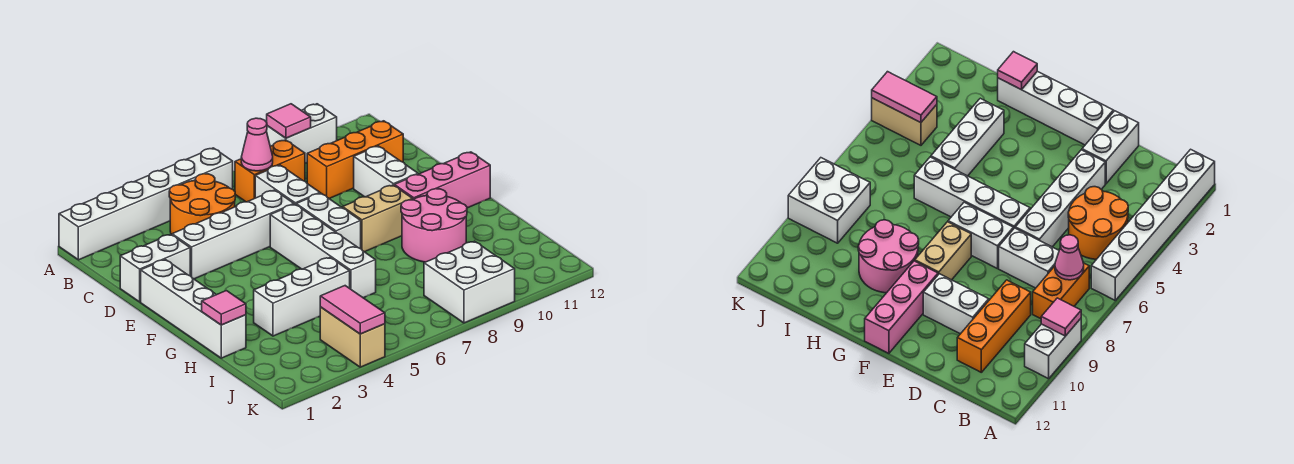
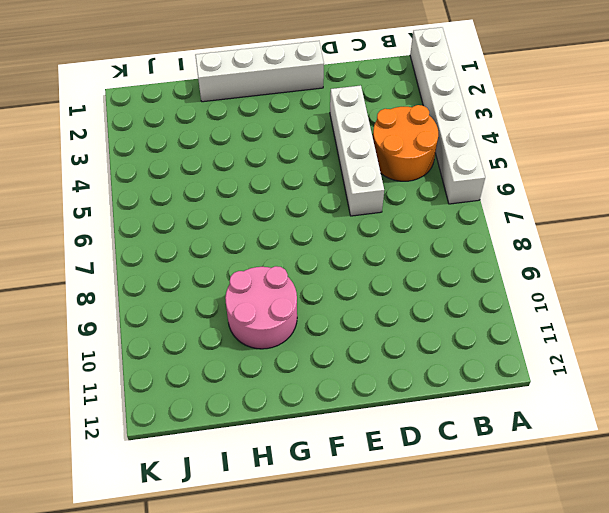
none -> white 1x2 brick [266,104,337,163]
none -> orange 1x2 brick [235,140,305,202]
none -> white 1x2 brick [255,165,320,204]

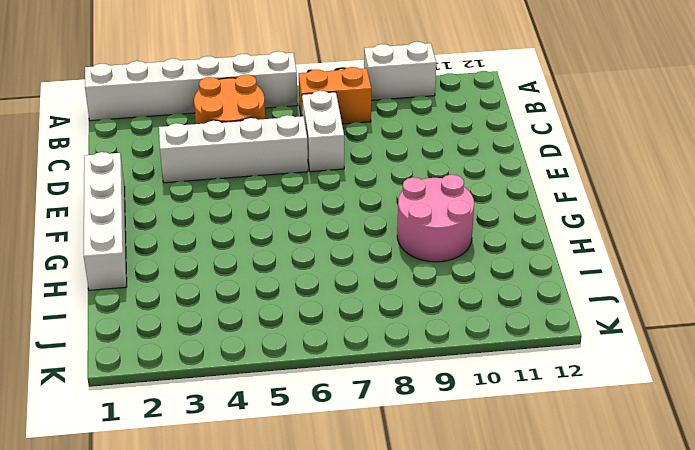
none -> orange 1x3 brick [307,121,403,198]
none -> white 1x2 brick [120,234,190,302]
none -> white 1x2 brick [354,146,418,197]

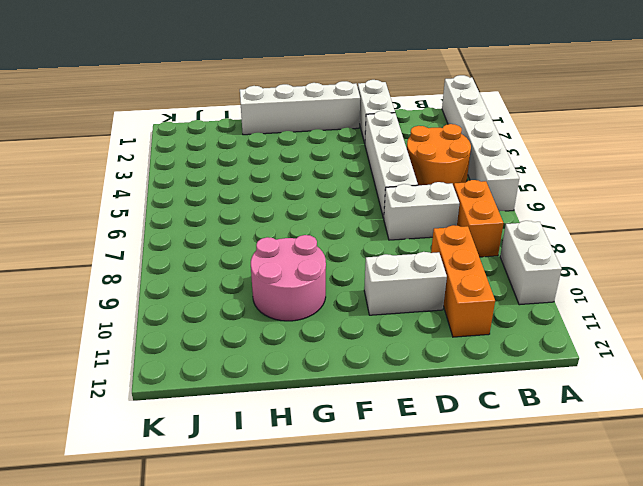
none -> white 1x4 brick [270,204,376,298]
none -> white 1x2 brick [296,193,361,249]
none -> tan 1x2 brick [343,185,413,252]

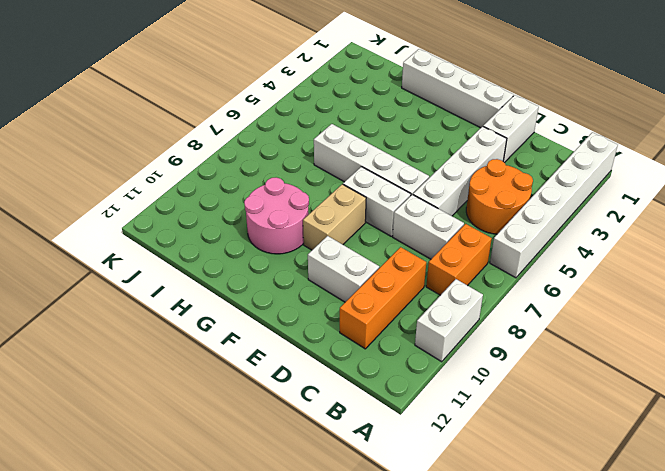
none -> pink 1x3 brick [394,152,490,208]
none -> white 1x3 brick [254,258,350,336]
none -> tan 1x2 brick [320,307,385,367]

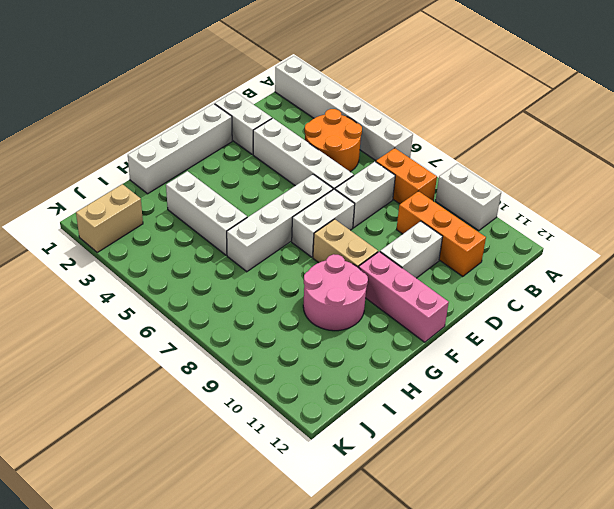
tan 1x2 brick [76,184,143,252] -> tan 1x2 brick moved to [320,307,385,367]
none -> white 2x2 brick [424,241,515,323]
none -> pink 1x1 tile [267,104,311,138]
none -> pink 1x1 cone [241,118,273,171]

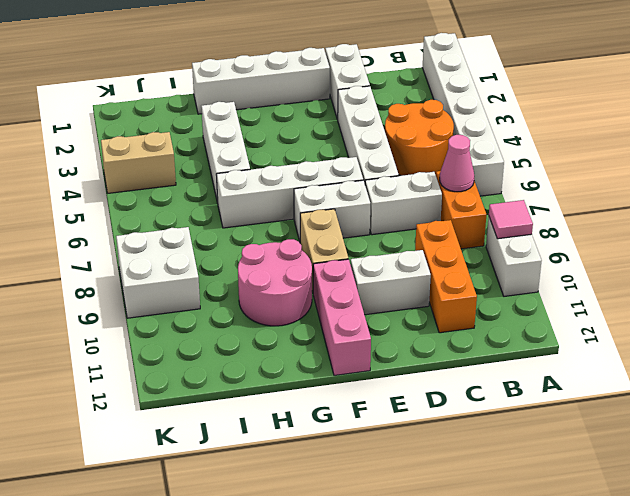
none -> pink 1x1 tile [202,291,246,325]
none -> pink 1x2 tile [320,286,385,334]

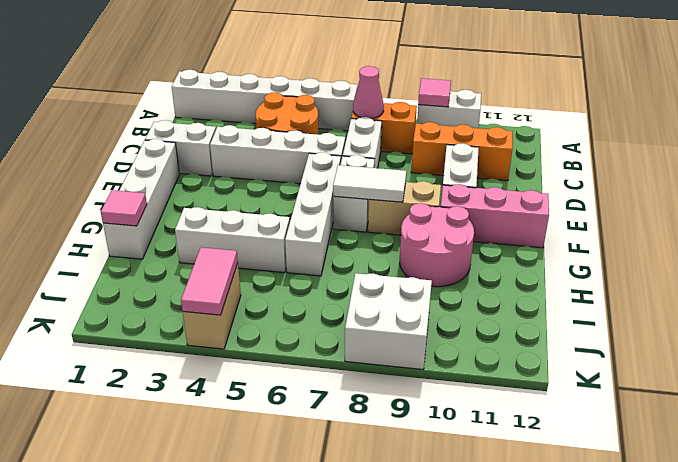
white 1x2 tile [333,165,406,202] -> none

